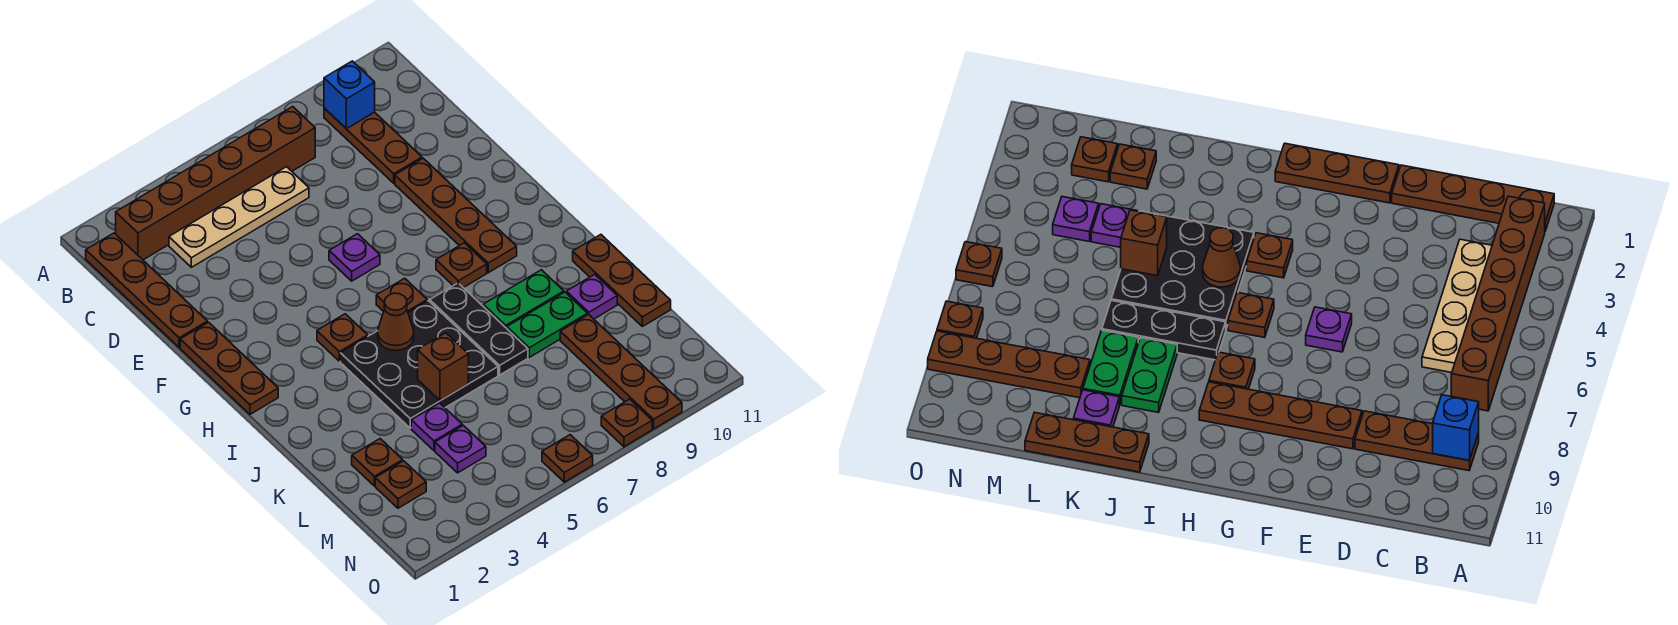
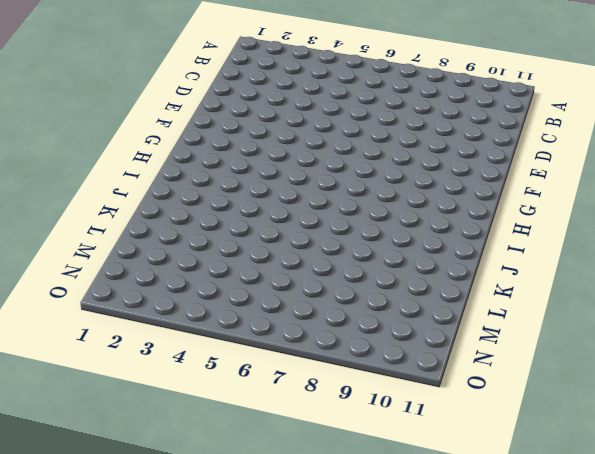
none -> brown 1x4 plate [86,233,207,347]
none -> brown 1x6 brick [116,107,315,260]
none -> brown 1x3 plate [324,108,422,183]

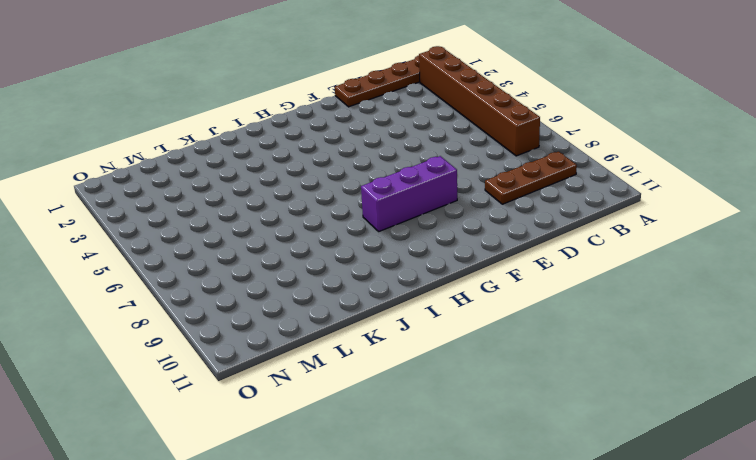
purple 1x3 brick [361,156,457,231] -> brown 1x1 plate [436,243,487,288]
none -> tan 1x4 plate [169,167,309,267]
none -> brown 1x4 plate [395,158,517,273]
none -> brown 1x3 plate [180,322,278,414]

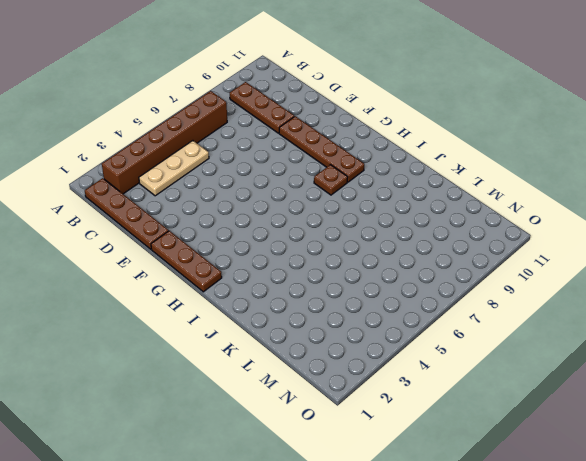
tan 1x3 plate [139,141,209,196] -> tan 1x4 plate [169,167,309,267]
none -> purple 1x1 plate [329,234,380,281]
none -> brown 1x1 plate [317,314,368,361]
none -> brown 1x1 plate [376,278,427,312]

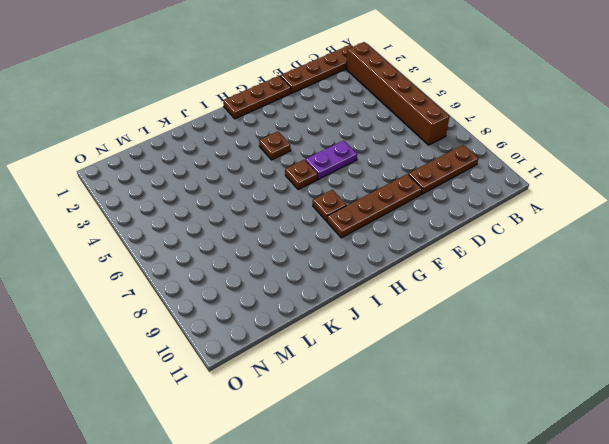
purple 1x2 plate [305,140,357,179] -> purple 1x1 plate [329,234,380,281]
none -> tan 1x4 plate [169,167,309,267]
none -> black 3x3 plate [340,301,498,428]
none -> black 1x3 plate [430,283,528,375]

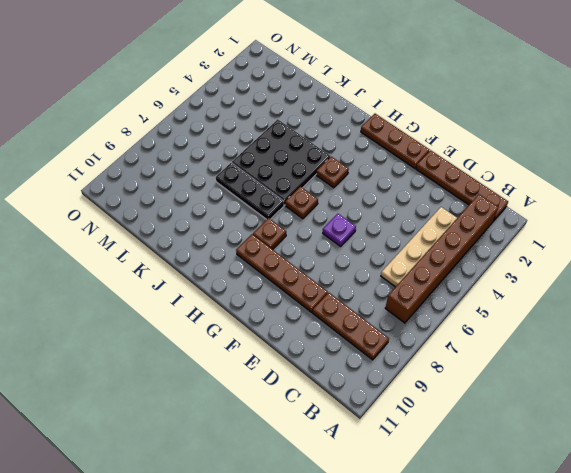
none -> green 1x2 plate [483,270,564,328]
none -> brown 1x3 plate [573,235,671,326]
none -> green 1x2 plate [507,292,587,357]

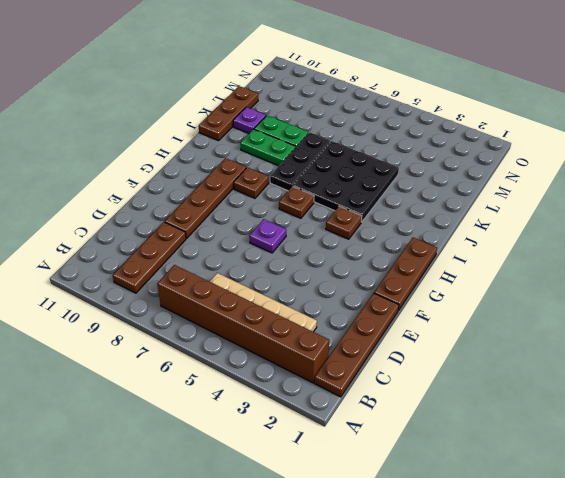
none -> brown 1x1 plate [352,439,403,486]
none -> purple 1x1 plate [411,403,462,450]
none -> brown 1x4 plate [560,315,682,429]

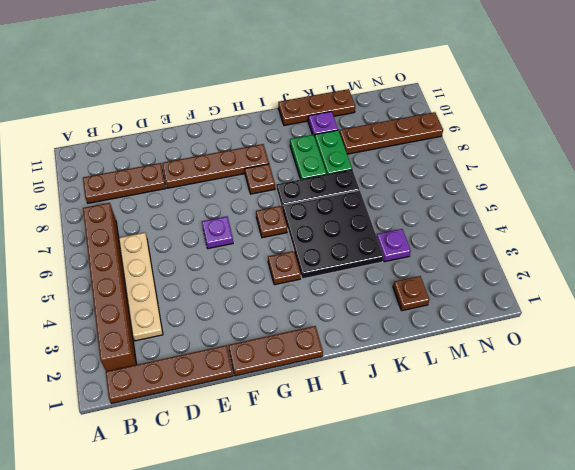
none -> brown 1x1 plate [375,461,426,508]
none -> purple 1x1 plate [435,425,486,473]
none -> brown 1x1 plate [542,435,593,482]

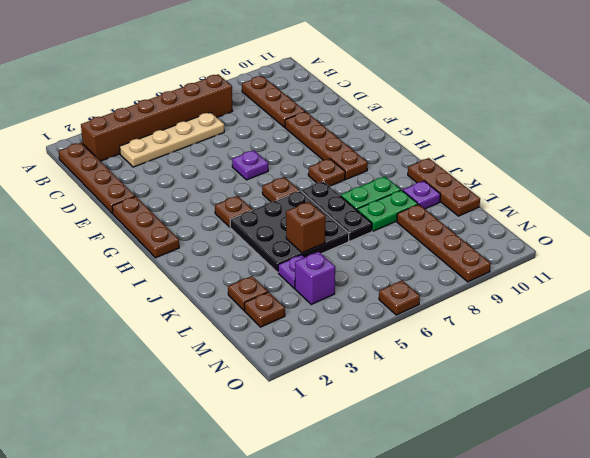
purple 1x1 brick [295,252,335,304] -> purple 1x1 plate [435,425,486,473]
none -> brown 1x1 plate [601,399,652,447]
none -> blue 1x1 brick [324,61,375,129]
none -> brown 1x1 cone [378,293,414,351]

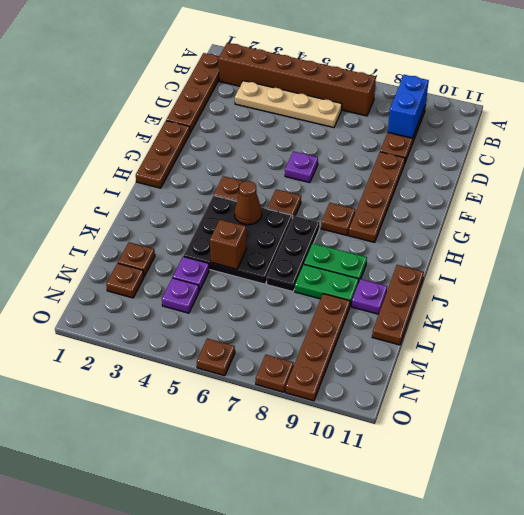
blue 1x2 brick [388,75,429,138] -> blue 1x1 brick [324,61,375,129]

